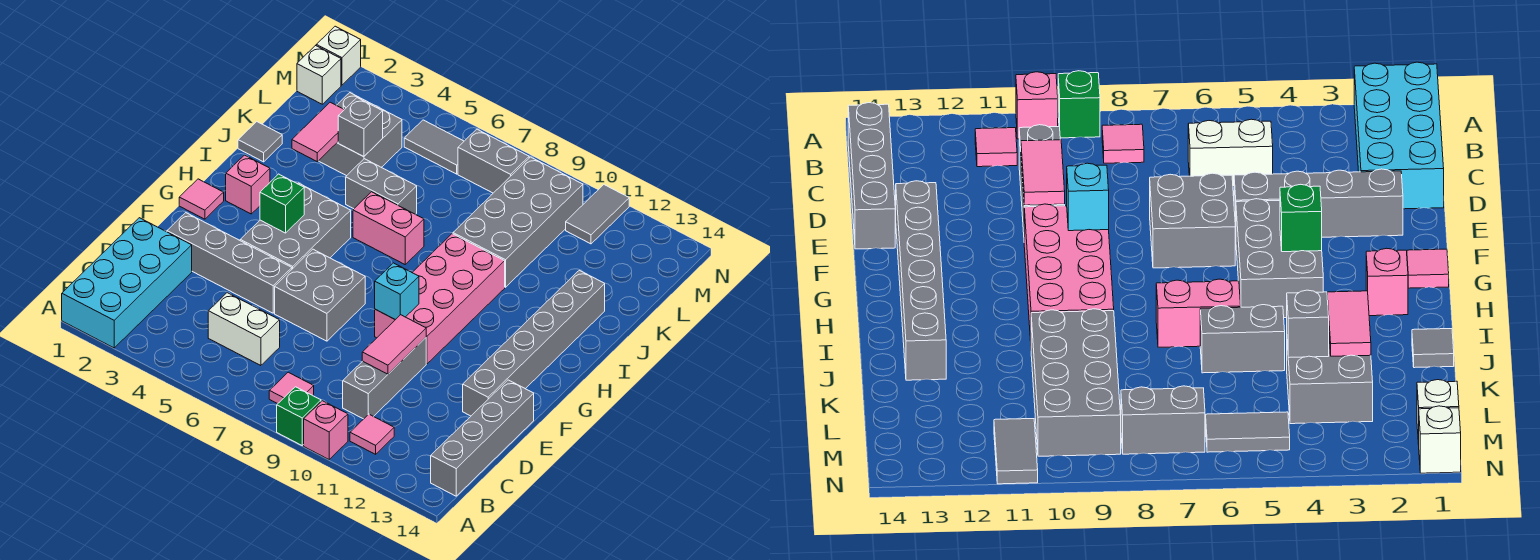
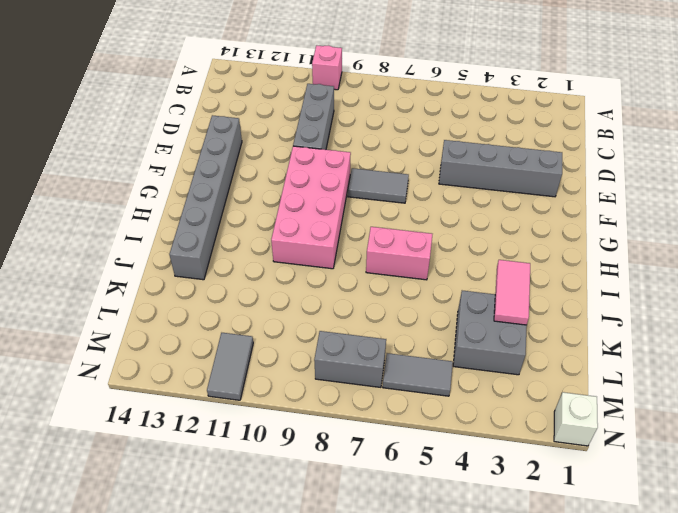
grey 1x2 tile [348,168,409,203] -> grey 2x2 brick [275,249,365,341]
none -> cyan 2x4 brick [62,218,192,348]
none -> green 1x1 brick [277,387,321,445]
none -> pink 1x1 tile [269,372,314,404]
none -> pink 1x1 tile [350,414,394,454]

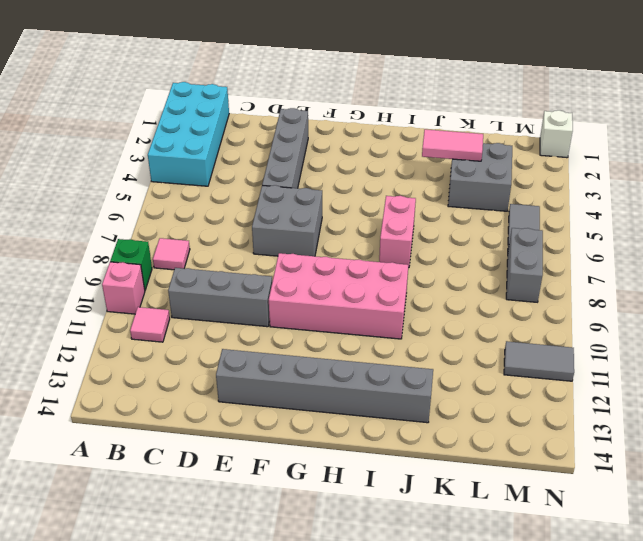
cyan 2x4 brick [148,82,229,186] -> cyan 2x4 brick turned to [62,218,192,348]
none -> grey 1x4 brick [431,380,534,496]
none -> white 1x2 brick [208,293,280,366]
none -> grey 2x3 brick [240,183,351,269]
none -> pink 1x1 tile [179,179,224,219]

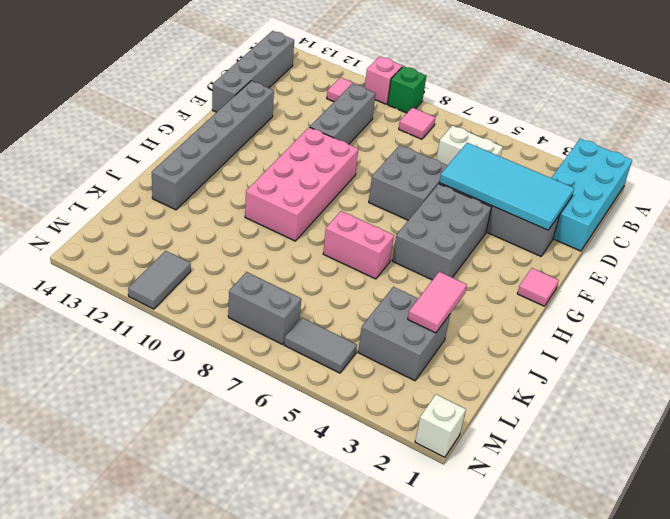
cyan 2x4 tile [439,143,574,230] -> none
none -> pink 1x1 brick [226,155,270,214]
none -> grey 1x1 tile [238,122,282,162]
none -> grey 1x2 brick [346,159,417,214]
none -> grey 2x4 brick [453,157,583,287]

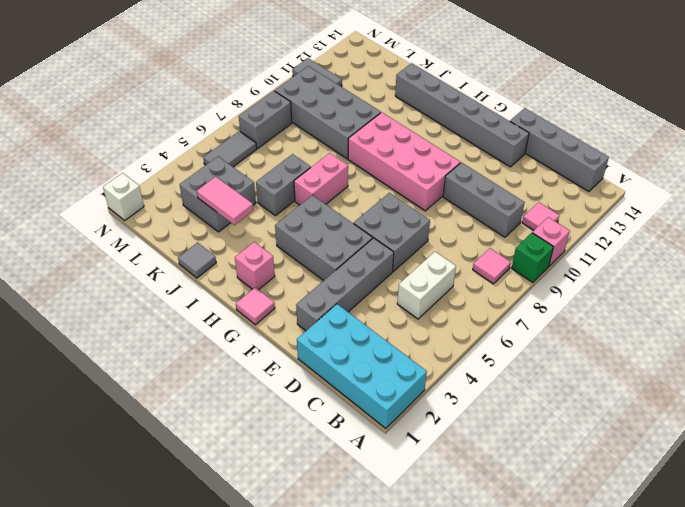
none -> white 1x1 brick [297,46,341,104]
none -> pink 1x2 tile [362,315,426,374]
none -> cyan 1x1 brick [375,263,419,320]
none -> green 1x1 brick [260,174,304,233]

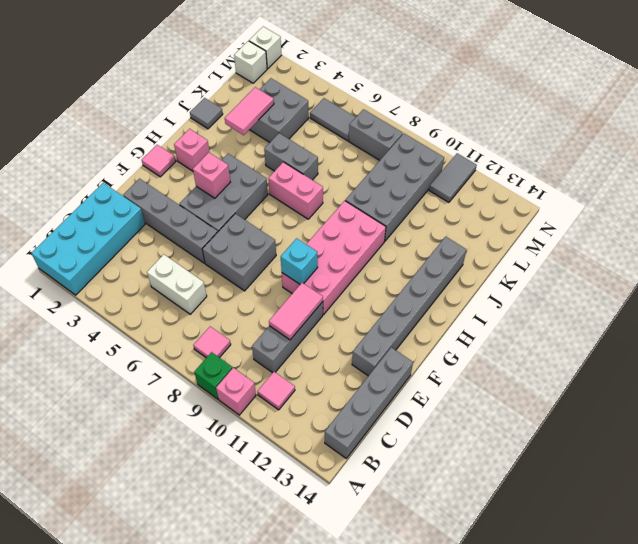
pink 1x1 brick [193,153,230,198] -> green 1x1 brick [260,174,304,233]
none -> grey 1x1 brick [338,98,383,157]

